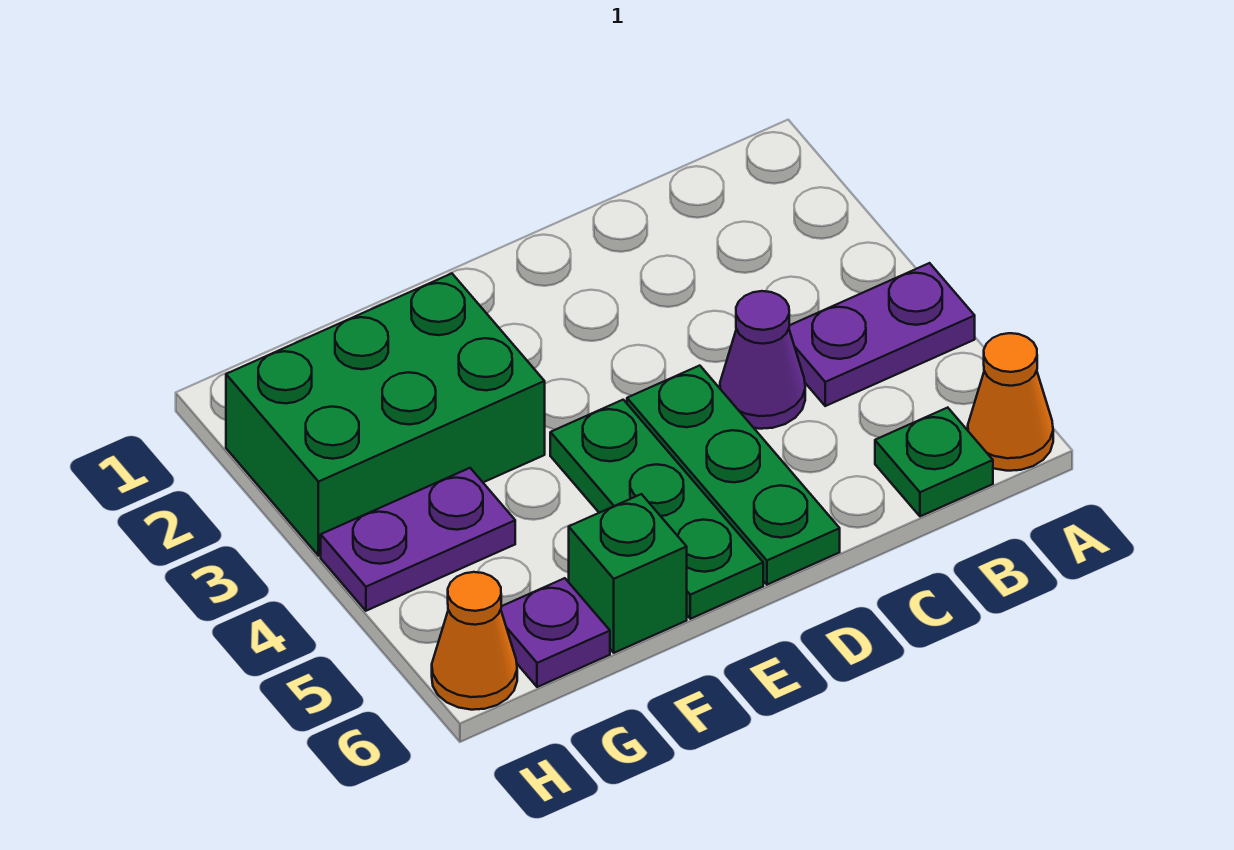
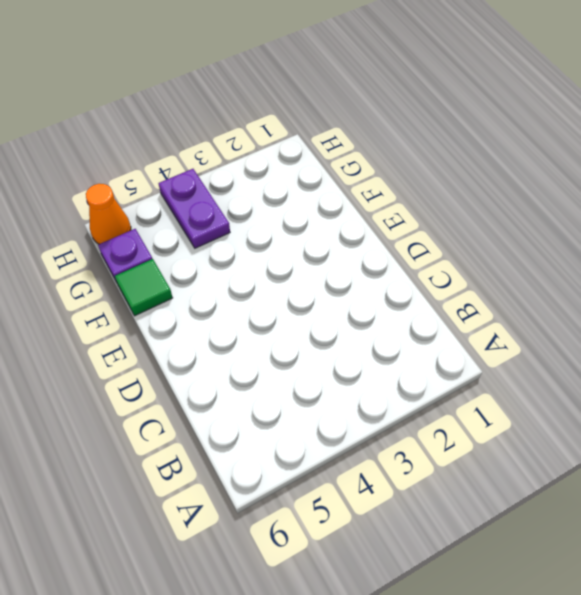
green 1x1 tile [115,259,173,316] -> green 1x1 brick [569,494,687,653]
none -> purple 1x2 plate [789,263,975,406]
none -> orange 1x1 cone [968,333,1053,471]

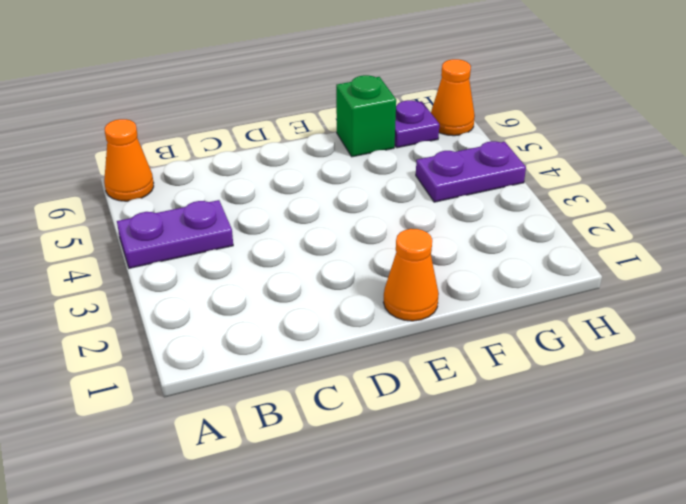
orange 1x1 cone [383,229,439,321] -> none
none -> green 1x1 plate [875,408,993,516]
none -> purple 1x1 cone [720,291,805,429]

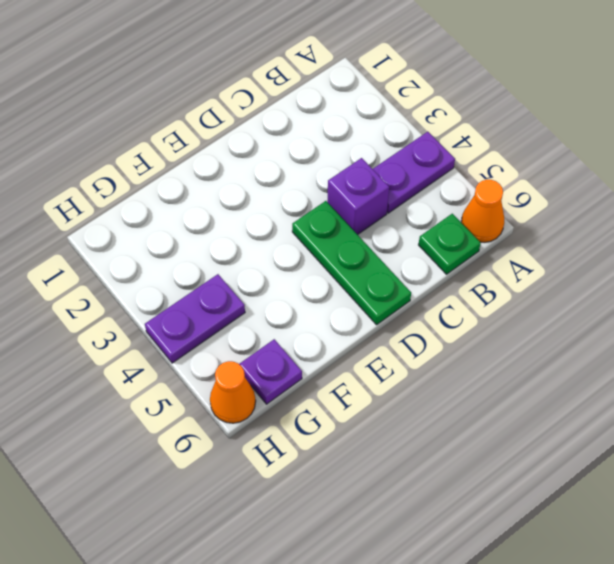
purple 1x1 brick [327,158,389,235] -> purple 1x1 cone [720,291,805,429]
none -> green 1x3 plate [550,400,763,619]
none -> green 2x3 brick [226,274,545,556]

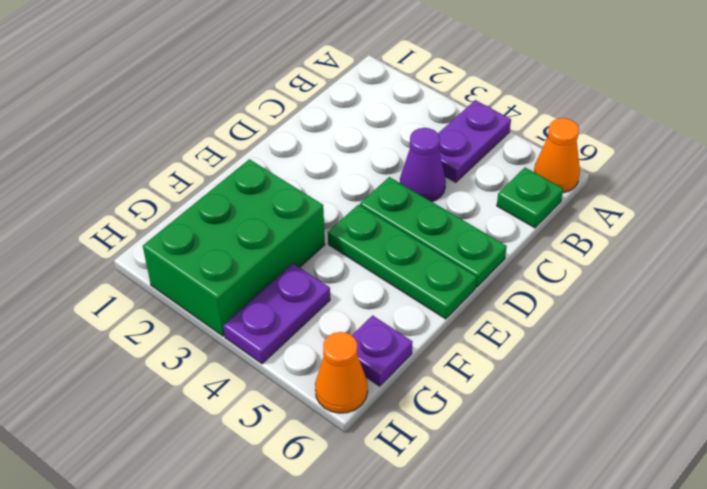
none -> green 1x1 brick [569,494,687,653]

